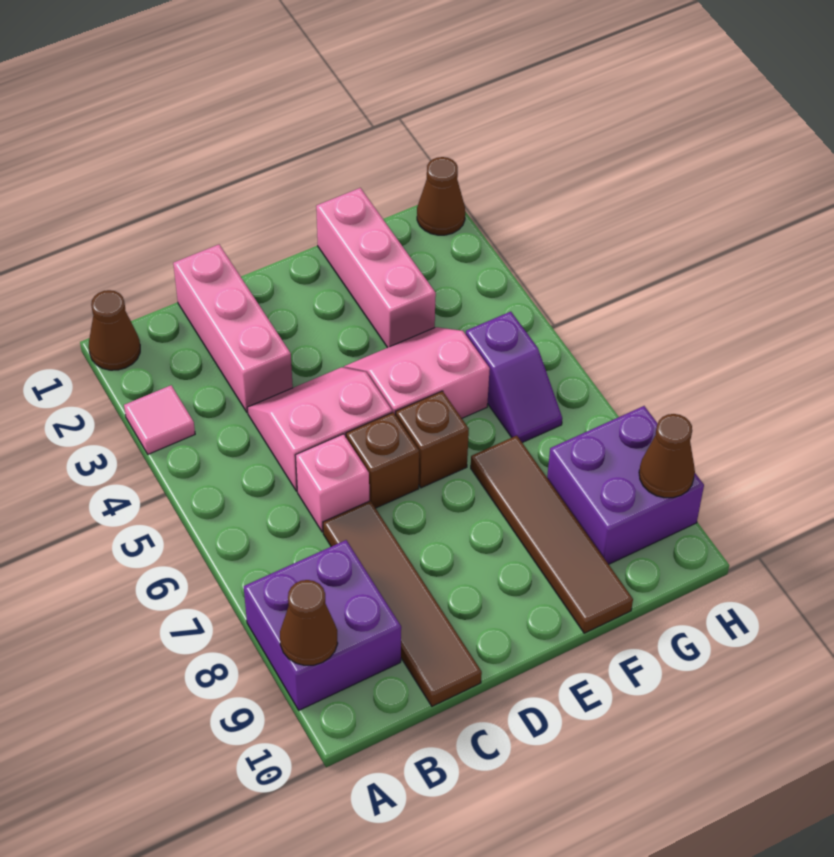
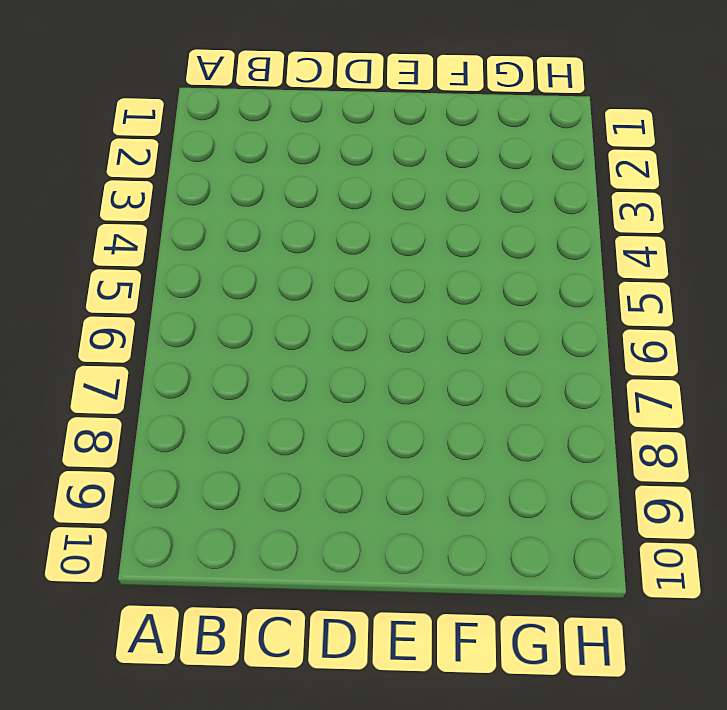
none -> brown 1x1 cone [89,290,140,370]
none -> pink 1x1 tile [124,385,195,454]
none -> purple 2x2 brick [244,540,401,710]

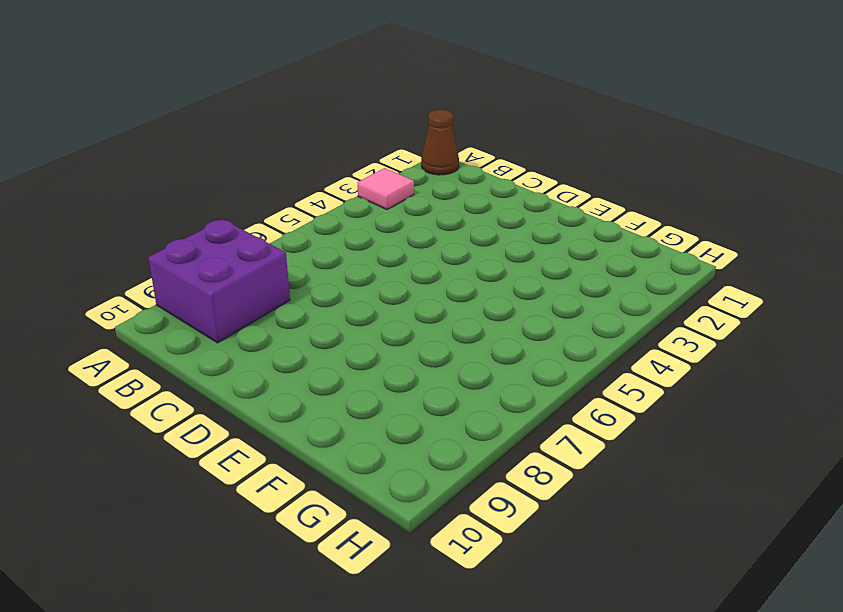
none -> pink 1x3 brick [173,245,293,412]
none -> pink 2x2 slope [247,367,392,491]
none -> pink 1x1 brick [295,434,369,532]

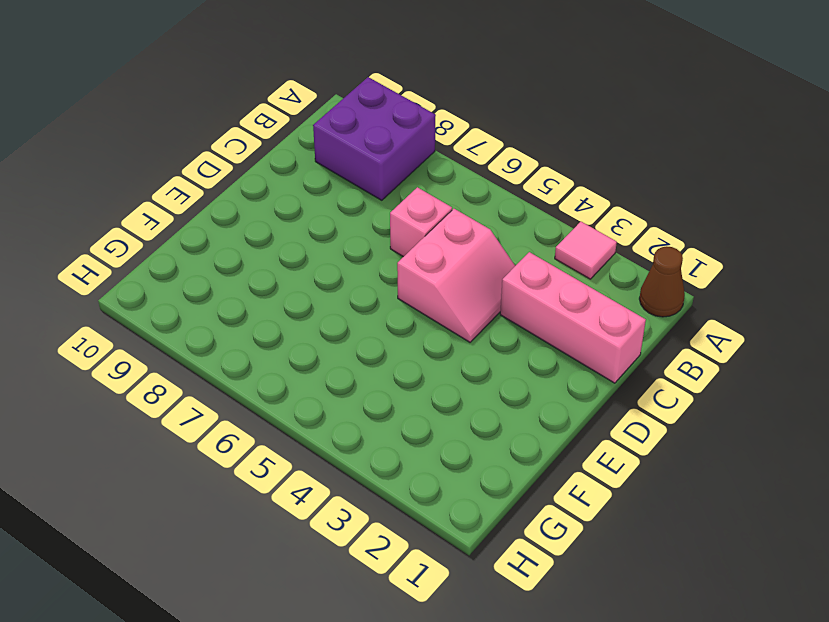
none -> brown 1x4 tile [323,501,482,706]
none -> brown 1x1 brick [346,412,419,508]
none -> pink 2x2 slope [344,327,490,418]

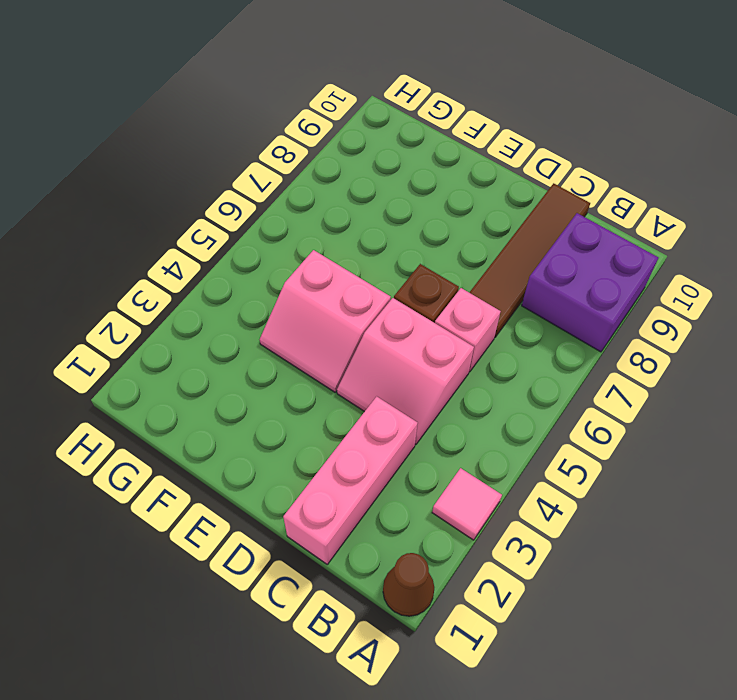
none -> brown 1x1 brick [396,391,469,488]
none -> pink 1x3 brick [316,188,436,348]
none -> brown 1x4 tile [471,435,633,633]

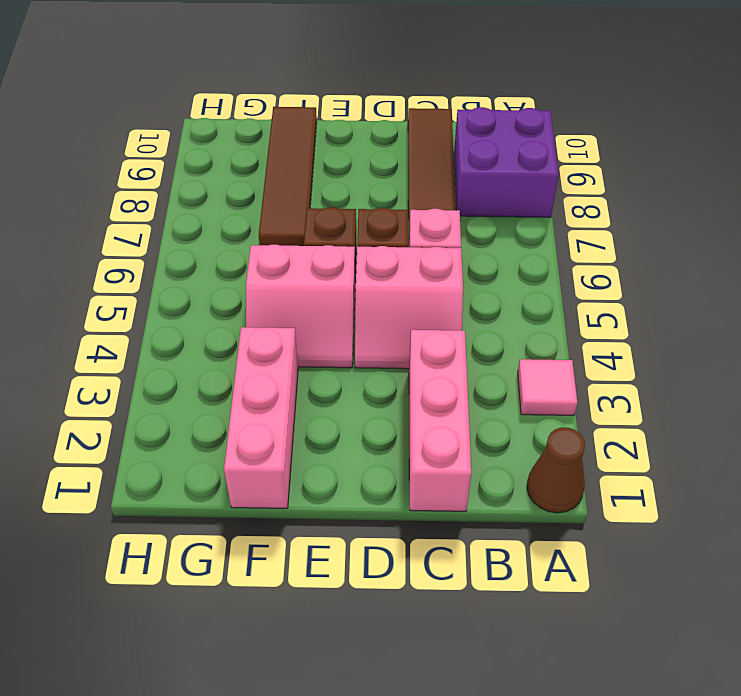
none -> purple 1x2 slope [466,312,562,443]
none -> purple 2x2 brick [547,406,704,564]
none -> brown 1x1 cone [417,157,465,235]

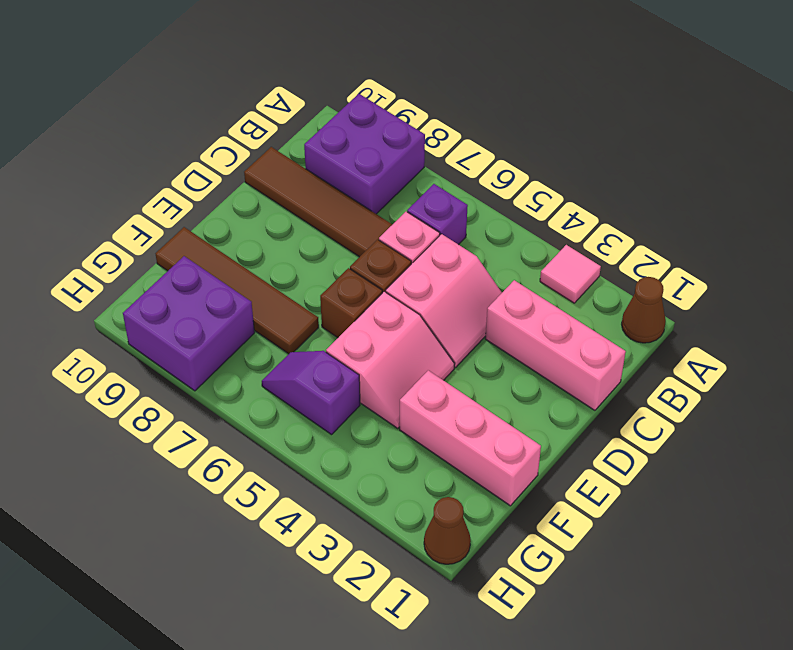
purple 1x1 brick [407,184,468,245] -> none
none -> brown 1x1 cone [280,580,338,665]
none -> brown 1x1 cone [639,414,695,498]

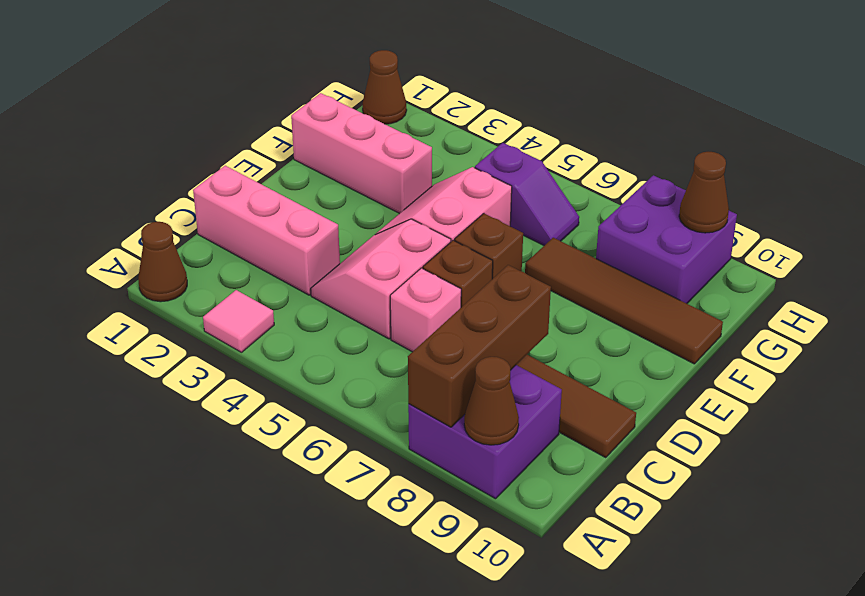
brown 1x3 brick [408,265,551,427] -> none

